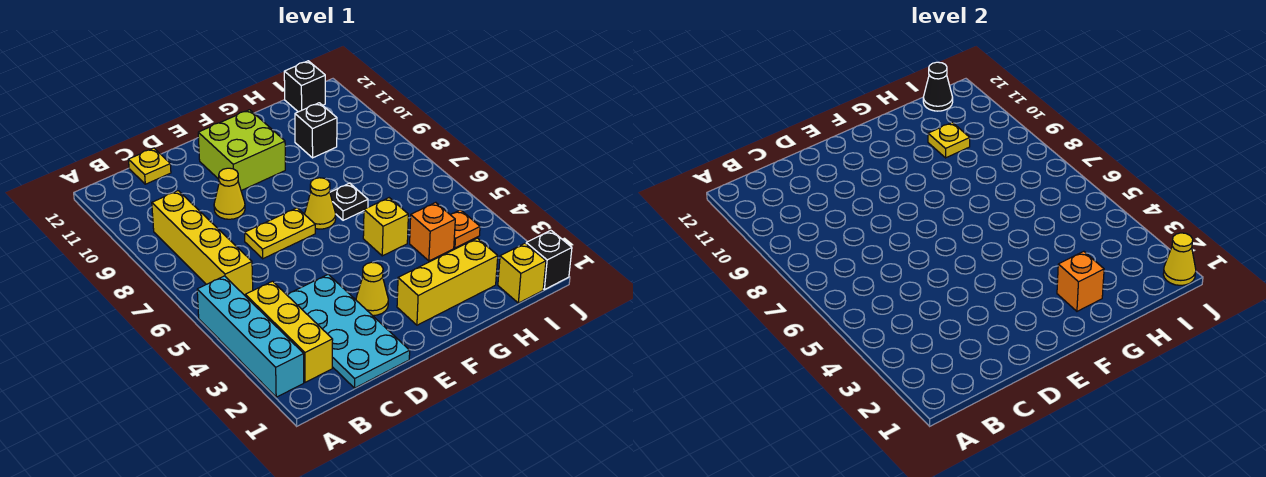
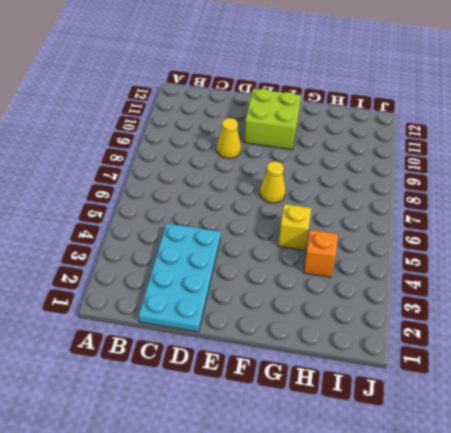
none -> cyan 1x4 brick [197,276,304,397]
none -> yellow 1x3 brick [245,281,333,382]
none -> yellow 1x4 brick [152,191,253,295]

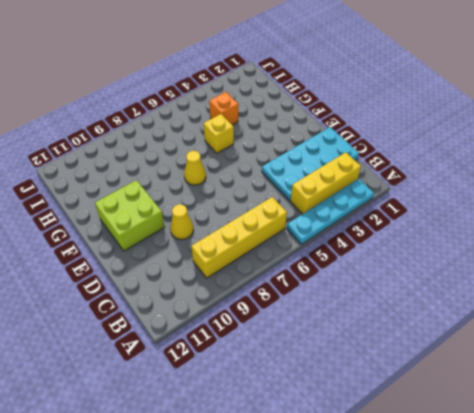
cyan 1x4 plate [287,179,374,244] -> cyan 1x4 brick [197,276,304,397]
none -> yellow 1x1 plate [128,148,171,184]
none -> yellow 1x2 plate [245,208,315,259]
none -> yellow 1x1 cone [356,262,388,316]

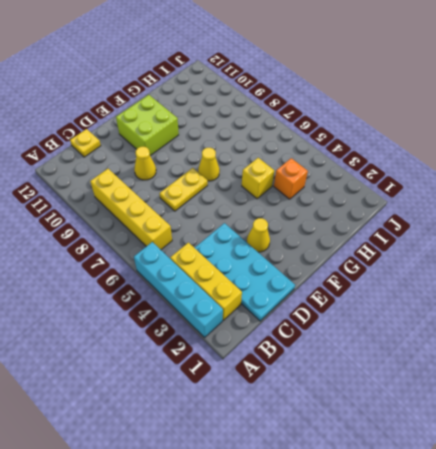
none -> yellow 1x3 brick [397,238,498,325]
none -> black 1x1 plate [330,183,368,220]
none -> black 1x1 brick [295,103,337,158]

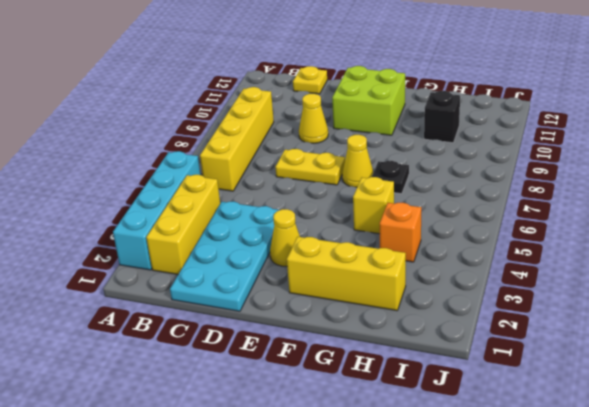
none -> yellow 1x1 brick [498,243,546,303]
none -> orange 1x1 plate [451,210,480,248]
none -> black 1x1 brick [284,61,325,112]

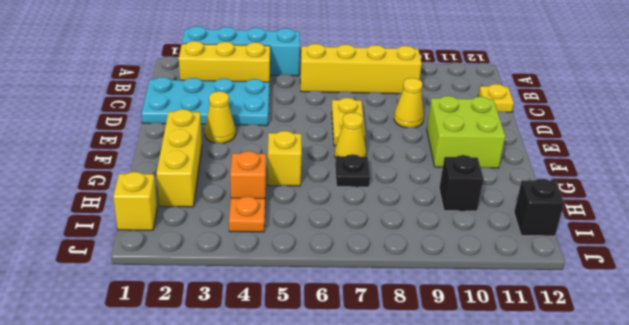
none -> black 1x1 brick [526,230,572,290]
none -> orange 1x1 brick [1057,251,1104,311]
none -> yellow 1x1 plate [928,122,970,158]

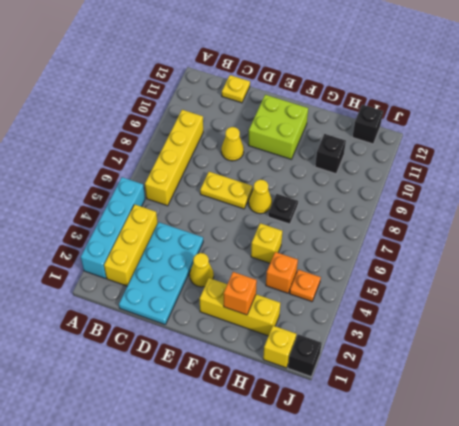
none -> yellow 1x1 plate [928,122,970,158]
none -> black 1x1 cone [923,62,953,111]
none -> yellow 1x1 cone [1163,233,1196,285]

